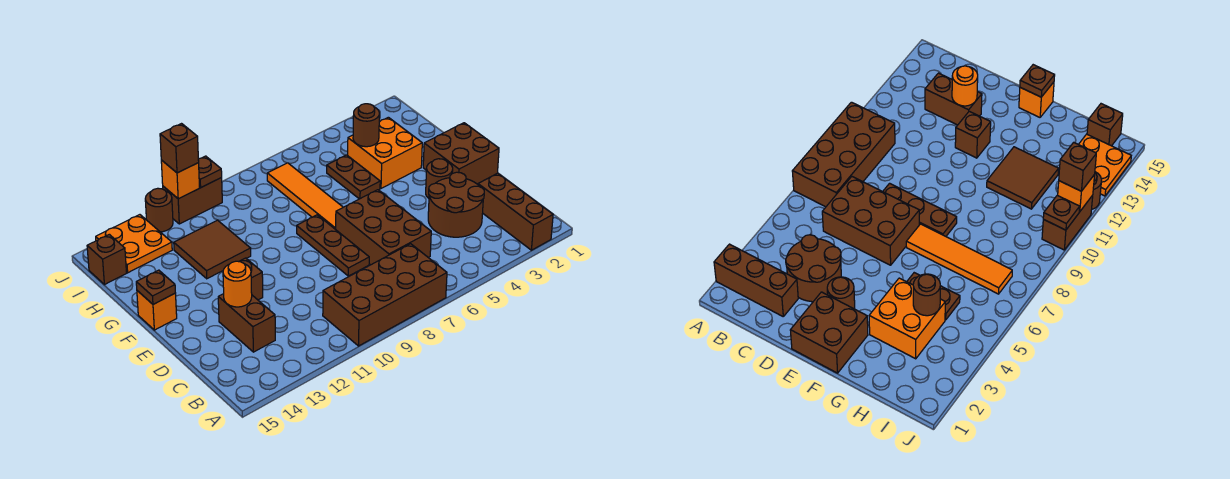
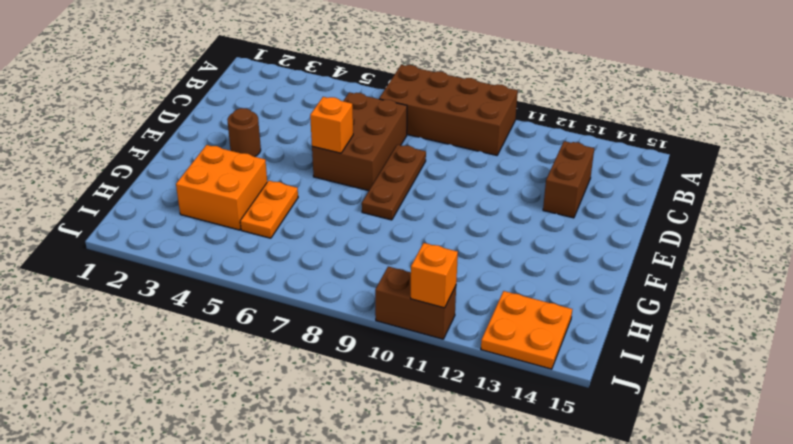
orange 1x1 brick [310,97,353,153] -> orange 1x1 brick moved to [137,291,177,330]
orange 1x2 plate [240,181,298,238] -> brown 1x2 plate [327,155,380,199]
none -> brown 1x3 brick [478,173,553,250]
none -> brown 2x2 round brick [428,172,484,237]
none -> brown 2x2 brick [423,123,499,184]

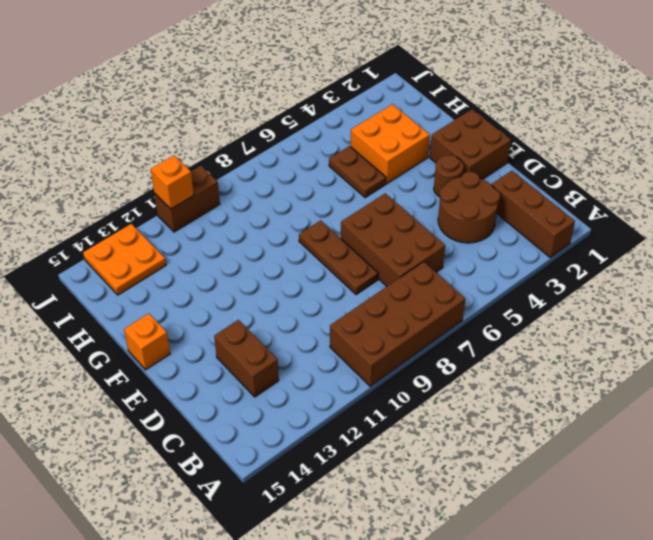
none -> brown 1x1 brick [239,258,263,300]
none -> orange 1x4 tile [267,163,343,229]
none -> brown 2x2 tile [174,220,251,279]

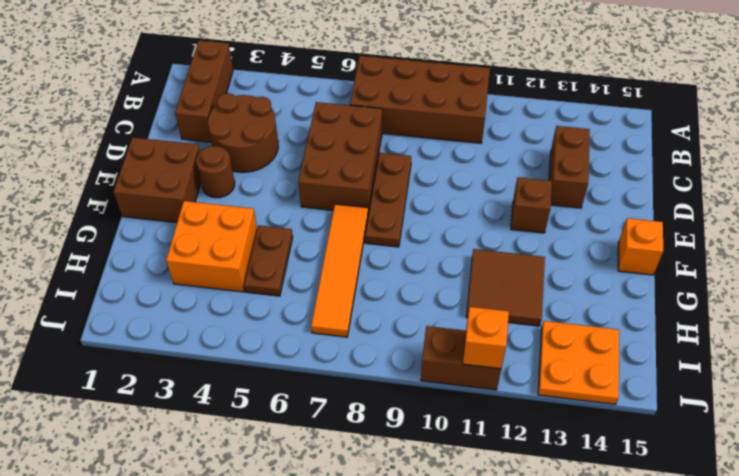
none -> brown 1x1 brick [87,234,127,285]
none -> brown 1x1 round brick [145,188,173,232]
none -> orange 1x1 round brick [223,261,252,307]

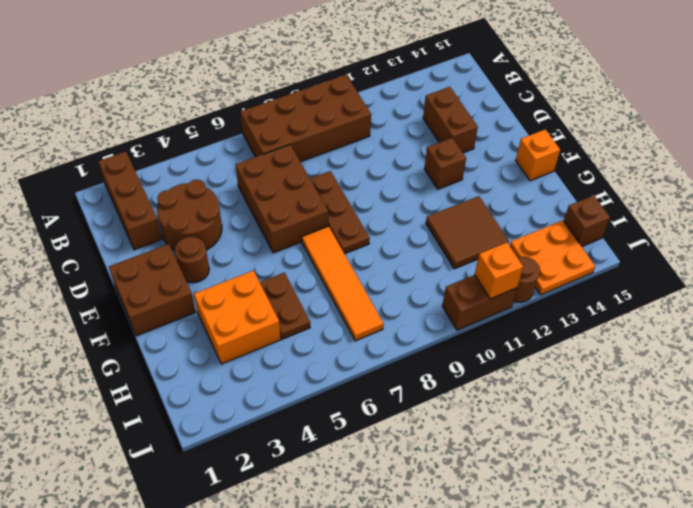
none -> orange 1x1 round brick [223,261,252,307]
none -> brown 1x1 plate [136,270,175,304]
none -> brown 1x1 round brick [353,104,379,147]

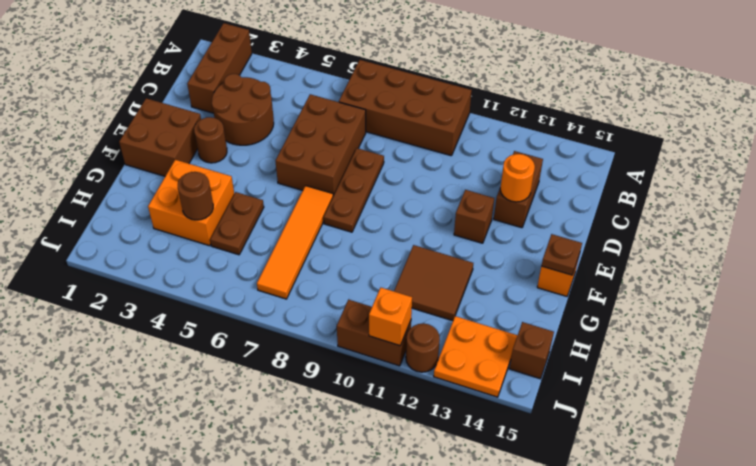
none -> brown 1x1 plate [198,156,222,187]
none -> brown 1x1 brick [160,124,199,173]

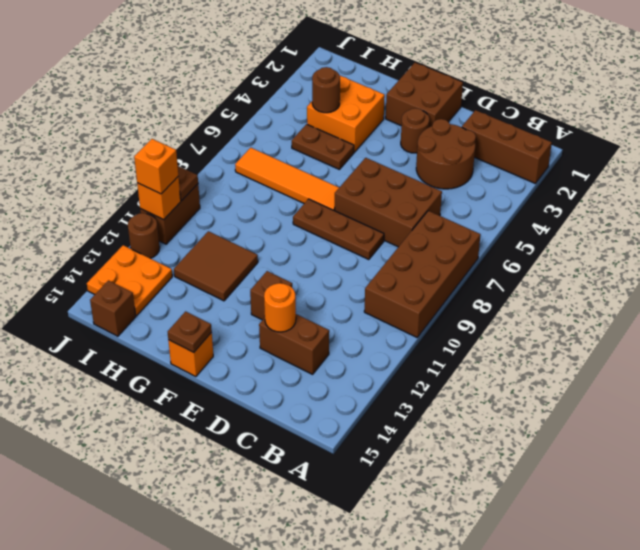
orange 1x1 brick [134,139,178,194] -> brown 1x1 brick [160,124,199,173]

